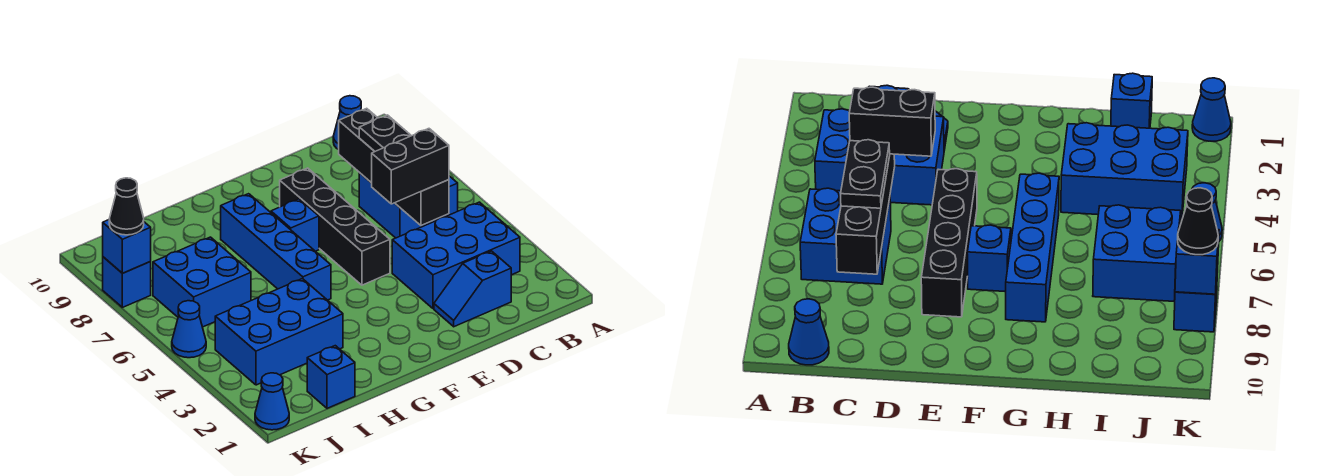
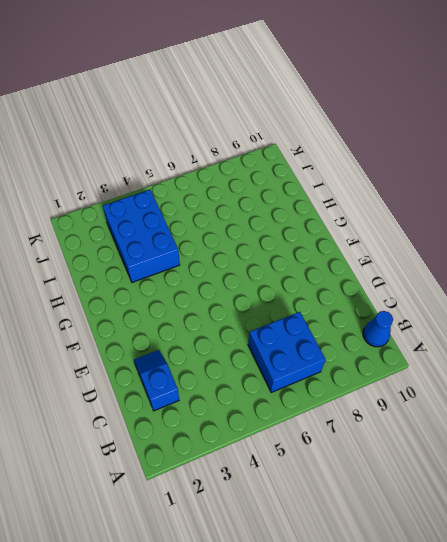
none -> blue 2x3 brick [392,202,520,309]
none -> black 1x4 brick [280,168,390,285]
none -> blue 1x1 brick [271,199,319,251]

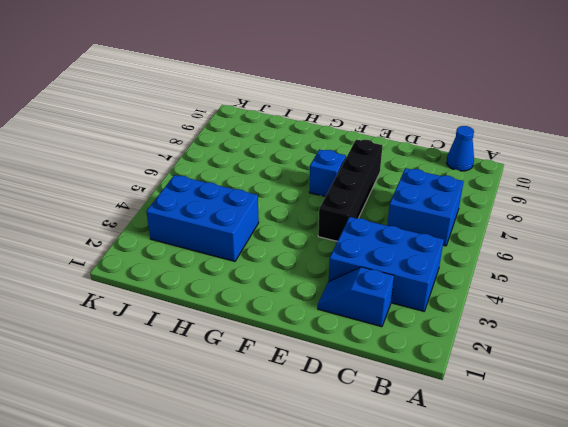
none -> blue 1x4 brick [221,194,331,300]
none -> blue 1x1 brick [307,346,355,408]
none -> blue 2x2 brick [153,237,251,327]

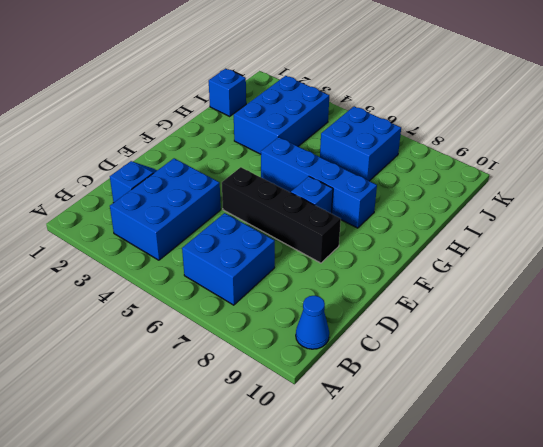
none -> blue 1x1 cone [255,373,289,430]
none -> blue 1x1 cone [172,301,206,358]
none -> blue 1x1 brick [103,257,151,307]

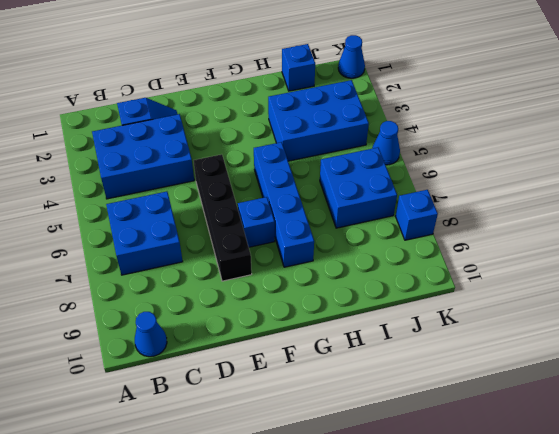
none -> black 1x4 brick [339,108,449,225]
none -> blue 1x1 brick [103,220,151,273]
none -> black 1x2 brick [372,129,449,204]

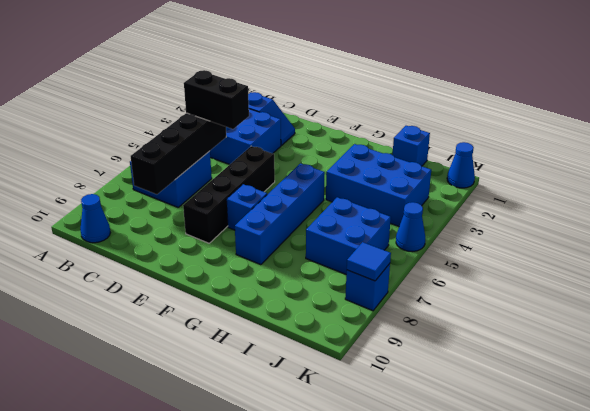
blue 1x1 tile [347,242,391,281] -> blue 1x1 brick [103,220,151,273]
none -> black 1x2 plate [359,115,411,151]
none -> black 1x1 cone [109,178,144,235]

